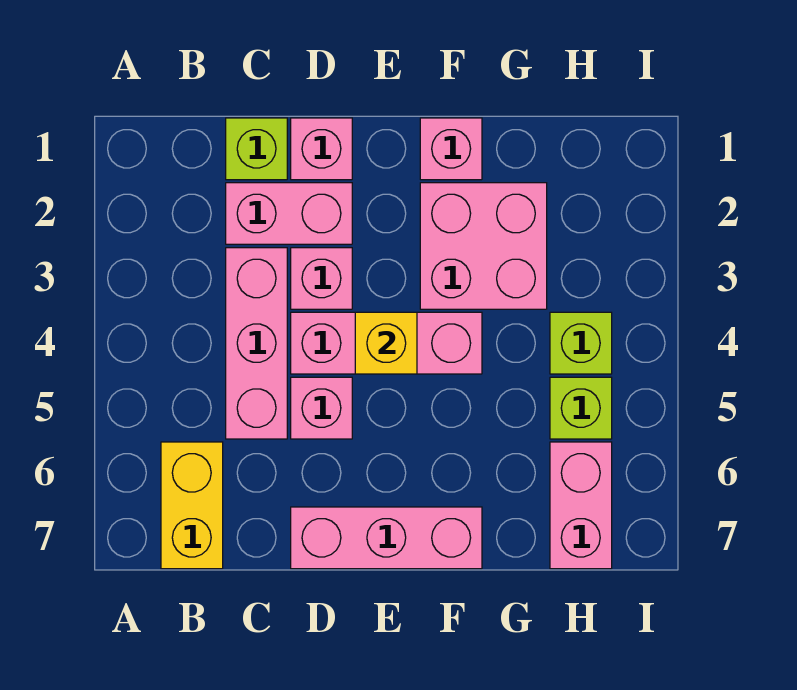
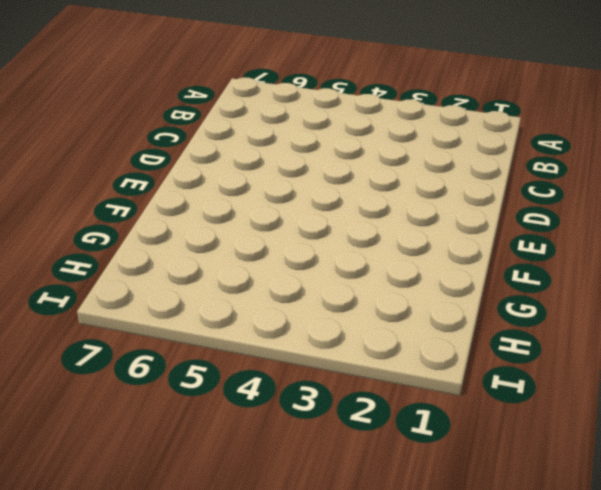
none -> yellow 1x2 brick [161,442,223,569]
none -> lime 1x1 brick [226,118,287,180]
none -> pink 1x2 brick [226,183,352,244]

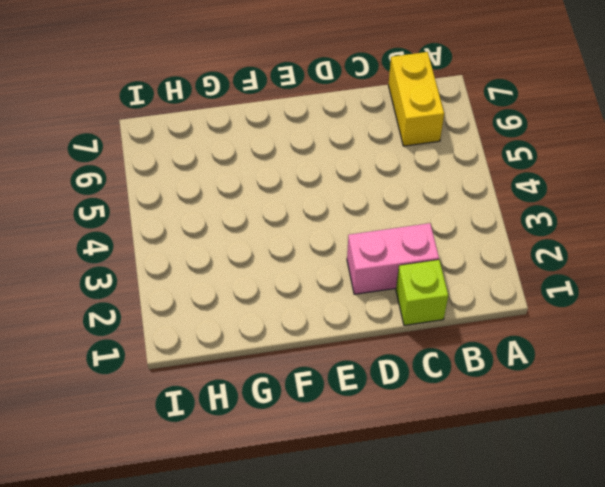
none -> pink 1x3 brick [226,248,287,439]
none -> pink 1x1 brick [291,118,352,180]
none -> pink 1x1 brick [291,248,352,309]

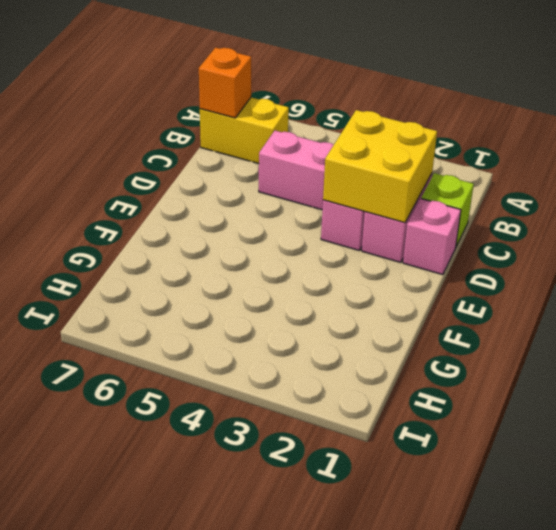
orange 1x1 brick [199,48,251,118] -> none
yellow 2x2 brick [323,110,437,223] -> none
none -> pink 1x3 brick [291,312,482,374]
none -> pink 1x1 brick [291,377,352,439]
none -> pink 1x3 brick [291,507,482,569]

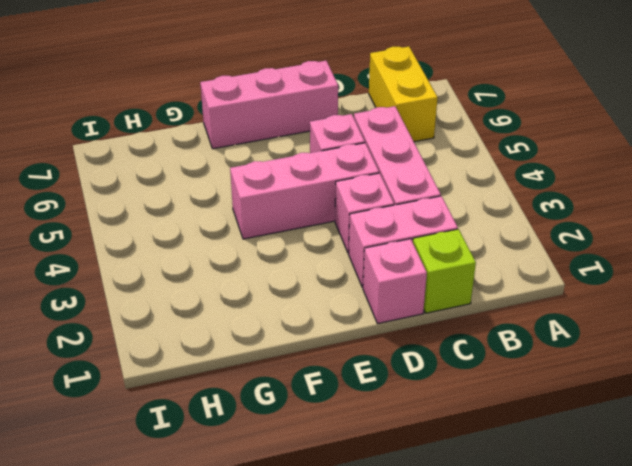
none -> pink 1x1 brick [420,118,482,180]
none -> pink 2x2 brick [420,183,547,309]
none -> lime 1x1 brick [550,312,612,374]

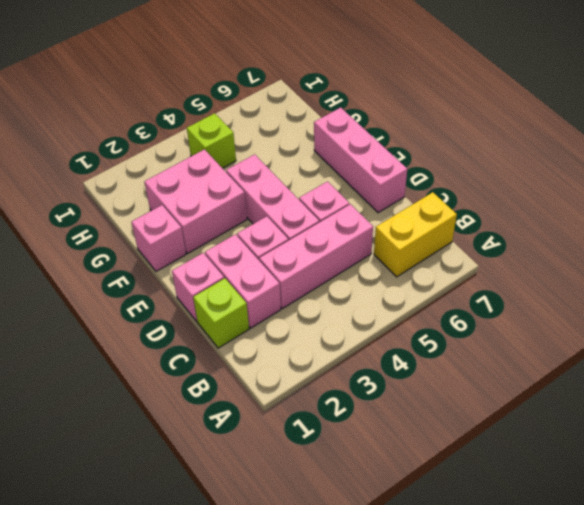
none -> lime 1x1 brick [550,377,612,439]
none -> pink 1x2 brick [550,442,612,569]
none -> yellow 1x1 brick [355,312,417,374]

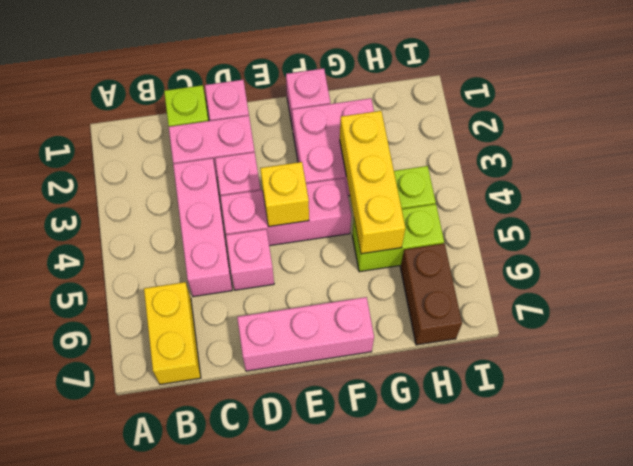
yellow 1x3 brick [340,111,405,254] -> none
lime 1x2 brick [352,204,444,272] -> lime 1x1 brick [550,377,612,439]
brown 1x2 brick [400,244,462,345] -> pink 1x2 brick [550,442,612,569]

